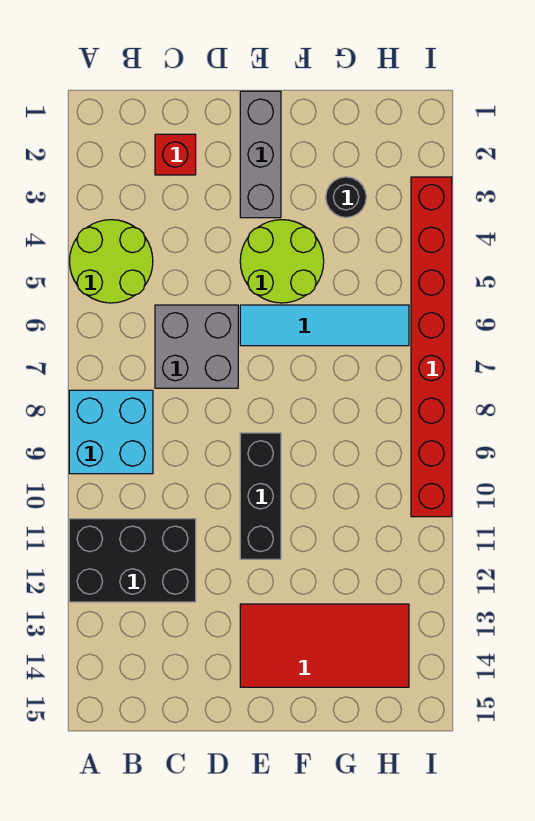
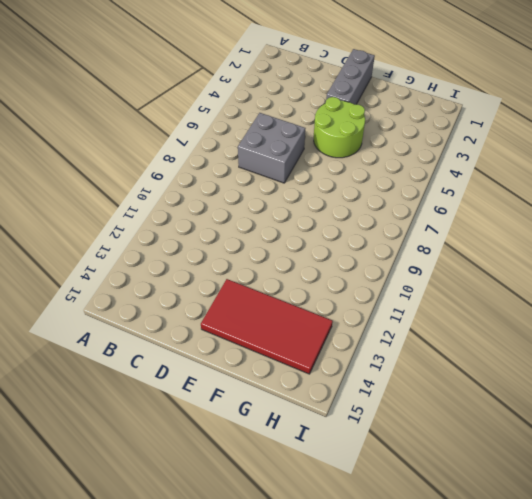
none -> lime 2x2 round brick [70,220,153,303]
none -> cyan 2x2 brick [69,390,153,474]
none -> black 2x3 brick [69,519,196,602]

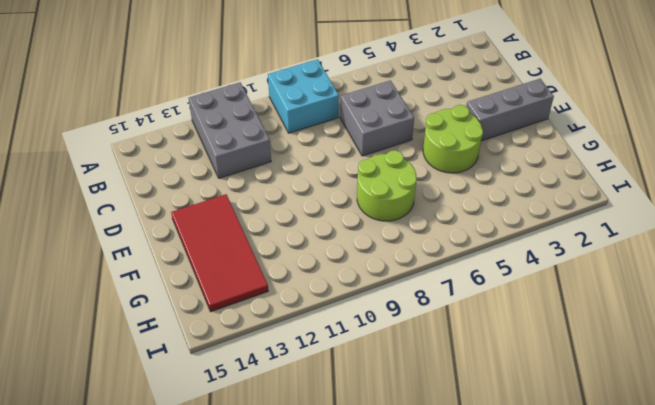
grey 2x3 brick [189,82,271,178] -> black 2x3 brick [69,519,196,602]
lime 2x2 round brick [357,150,417,221] -> lime 2x2 round brick moved to [70,220,153,303]
none -> red 1x1 brick [155,134,196,175]
none -> cyan 1x4 tile [240,305,409,346]
none -> black 1x3 brick [240,433,281,559]

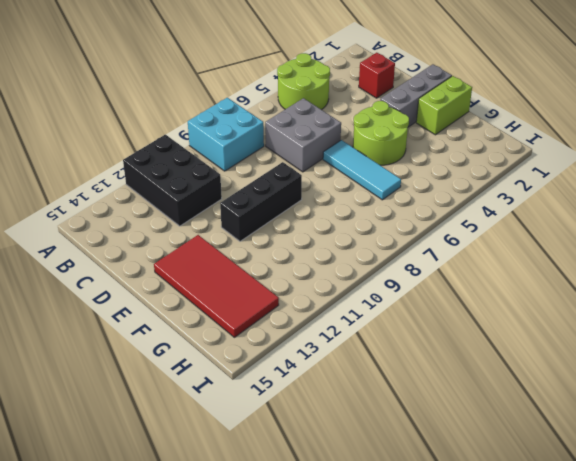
cyan 1x3 tile [323,140,401,200] -> cyan 1x4 tile [240,305,409,346]
lime 1x2 brick [416,76,472,135] -> none
none -> black 1x1 round brick [326,177,366,217]
none -> red 1x8 brick [411,177,452,517]

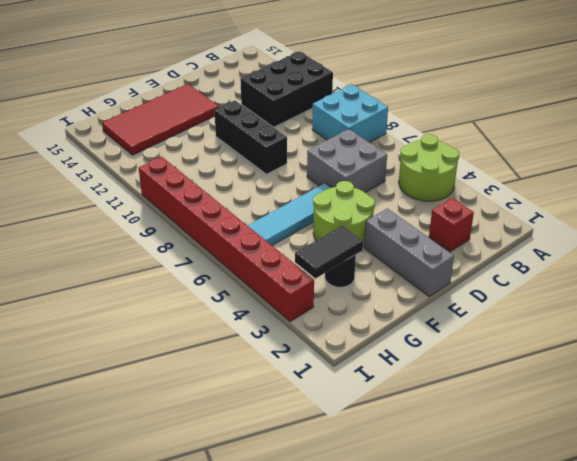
black 1x2 tile [295,226,363,279] -> none

